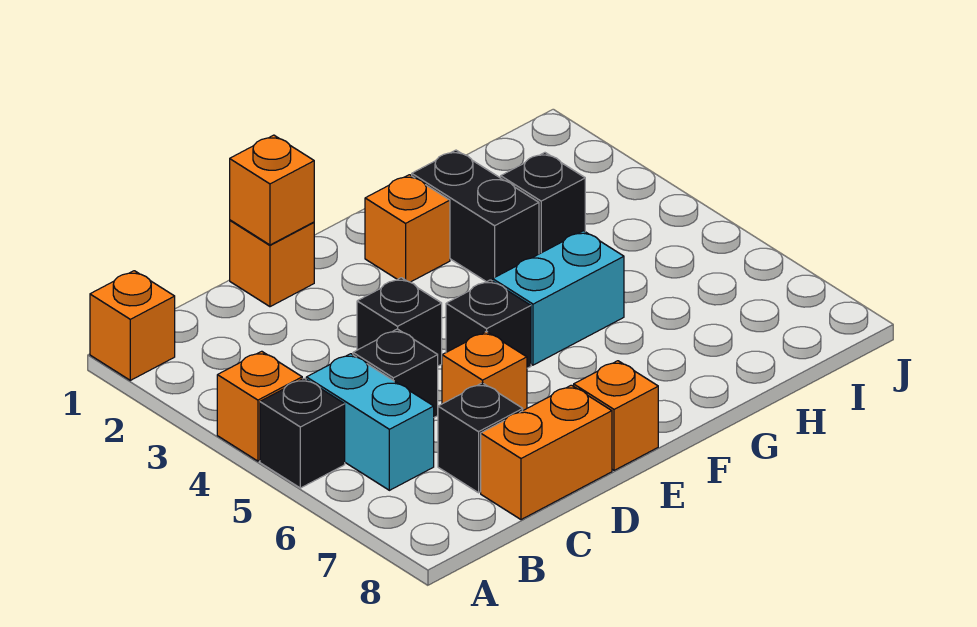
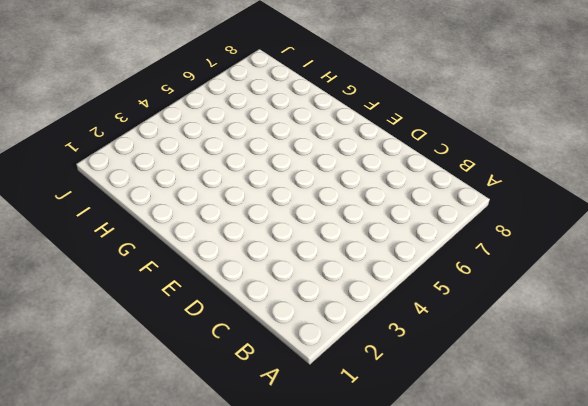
none -> orange 1x1 brick [90,271,175,380]
none -> orange 1x1 brick [217,351,302,461]
none -> black 1x1 brick [260,378,345,488]

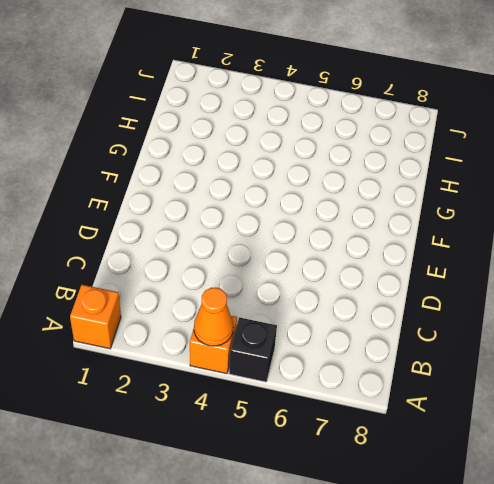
orange 1x1 cone [194,288,233,346] -> none
none -> cyan 1x2 brick [306,354,434,490]
none -> black 1x1 brick [353,329,438,417]
none -> black 1x1 brick [438,383,523,493]

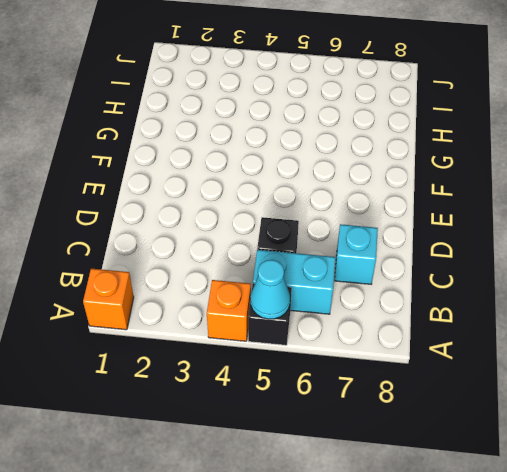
cyan 1x1 cone [250,260,290,319] -> none
cyan 1x1 brick [335,224,378,284] -> black 1x1 brick [438,383,523,493]
none -> orange 1x2 brick [481,385,612,520]
none -> orange 1x1 brick [230,220,314,307]
none -> black 1x1 brick [357,278,442,366]

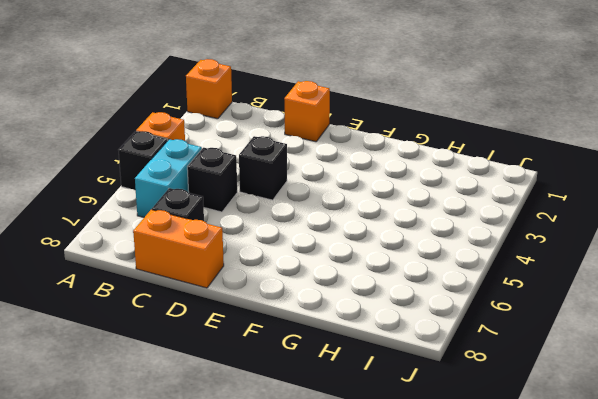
none -> orange 1x1 brick [442,331,527,410]
none -> black 1x1 brick [446,280,531,368]
none -> orange 1x1 brick [574,361,658,470]

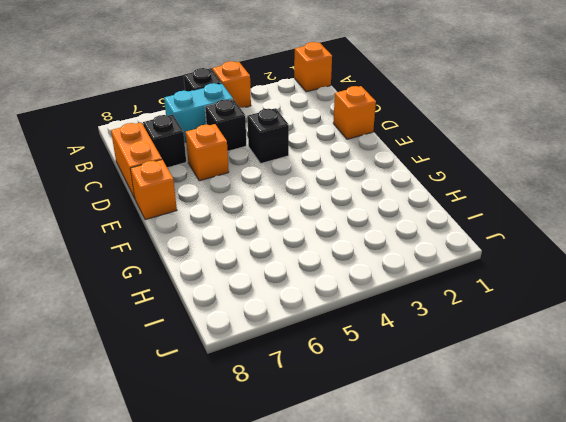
none -> black 1x1 brick [446,280,531,368]
none -> orange 1x1 brick [365,175,450,282]
none -> cyan 1x2 brick [493,231,624,365]

